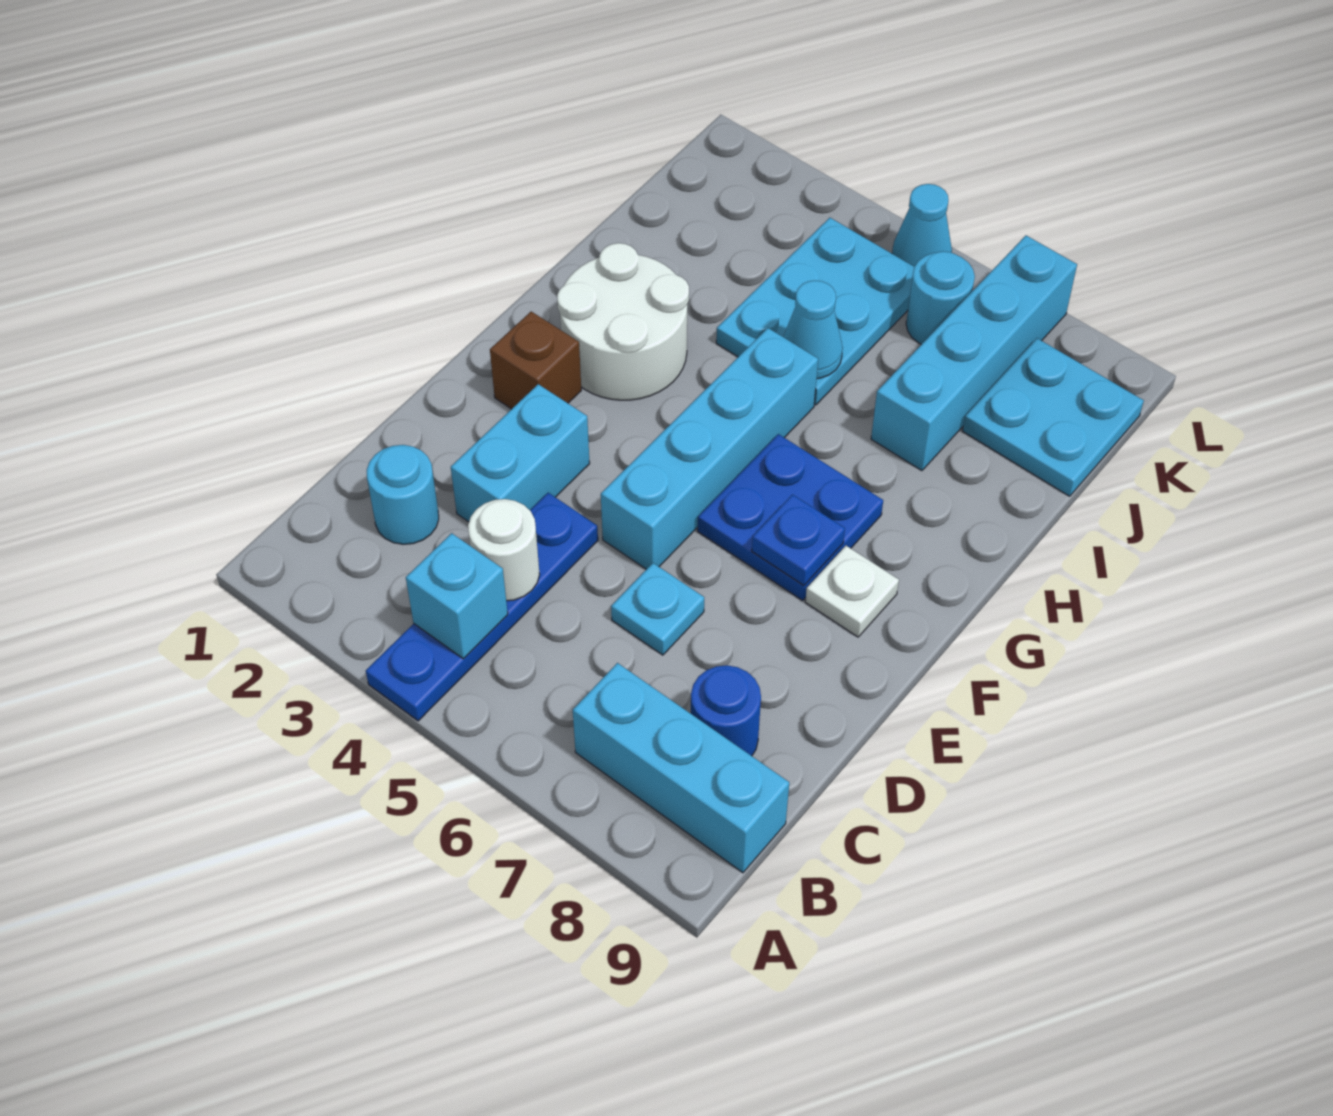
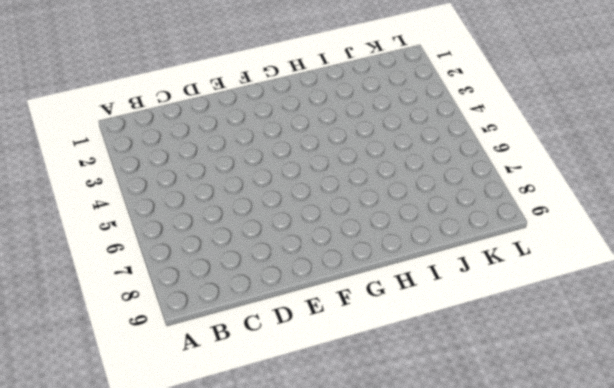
none -> blue 1x4 plate [366,493,598,721]
none -> cyan 1x3 brick [573,663,789,873]
none -> cyan 1x1 round brick [367,445,439,544]

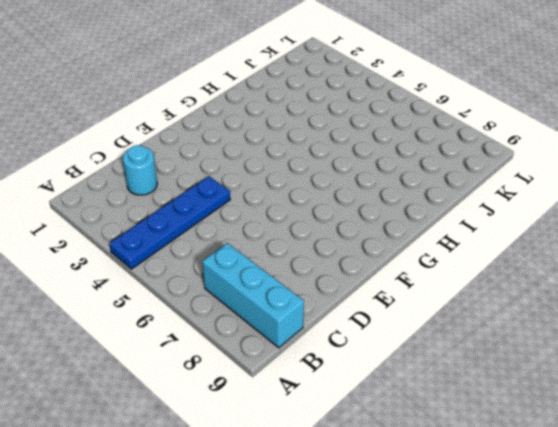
none -> blue 1x1 round brick [691,665,761,756]
none -> cyan 1x2 brick [451,384,590,522]
none -> cyan 1x1 plate [611,563,704,655]

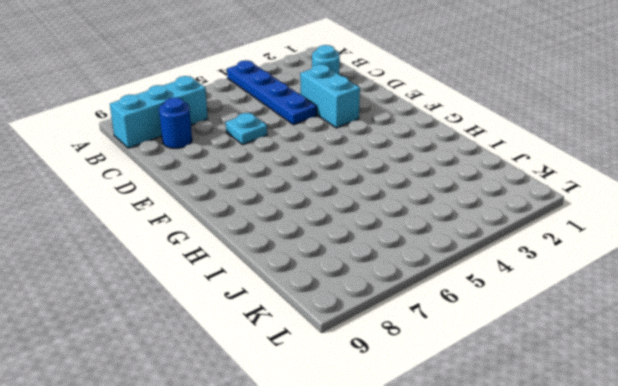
none -> cyan 1x4 brick [601,328,818,569]
none -> brown 1x1 brick [490,312,581,409]
none -> blue 2x2 plate [698,434,883,600]

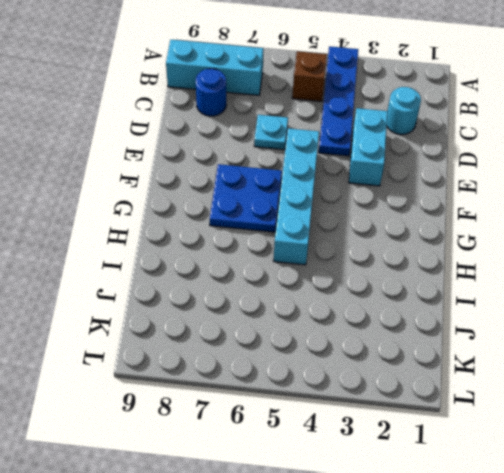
brown 1x1 brick [292,51,327,101] -> brown 1x1 brick moved to [490,312,581,409]
none -> white 1x1 plate [805,546,899,637]
none -> white 2x2 round brick [557,243,689,400]
none -> cyan 2x3 plate [716,218,914,405]

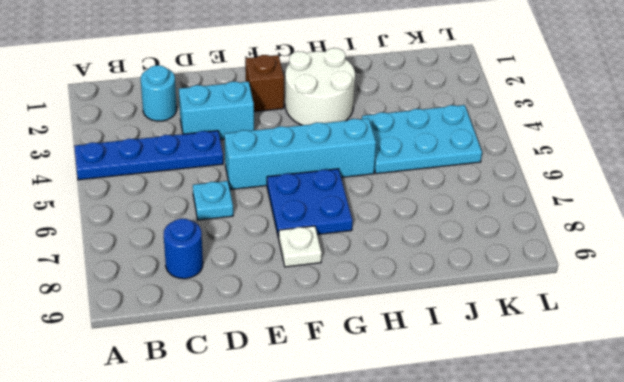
none -> cyan 1x3 brick [573,663,789,873]
none -> cyan 1x4 brick [871,236,1077,471]
none -> cyan 2x2 plate [963,338,1144,496]

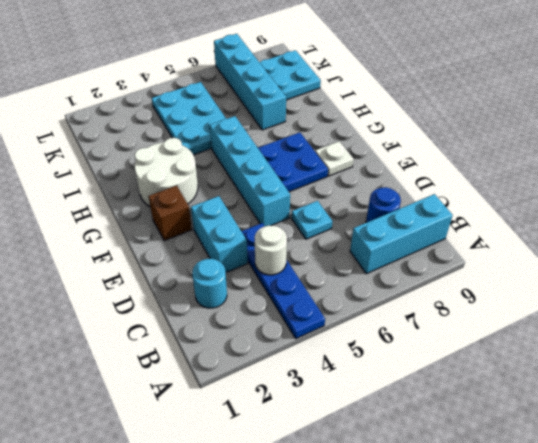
none -> cyan 1x1 round brick [906,251,975,344]
none -> cyan 1x1 cone [892,184,952,267]
none -> cyan 1x1 brick [406,533,508,659]

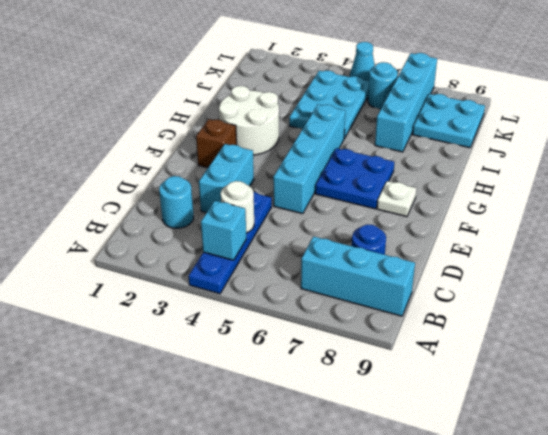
none -> cyan 1x1 plate [611,563,704,655]
none -> blue 1x1 plate [752,495,845,585]
none -> cyan 1x1 cone [783,280,843,379]

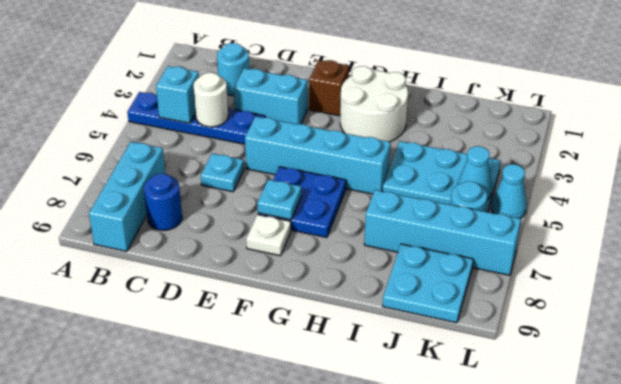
cyan 1x1 plate [257,180,301,220] -> blue 1x1 plate [752,495,845,585]
cyan 1x1 cone [458,146,492,200] -> cyan 1x1 cone moved to [783,280,843,379]

